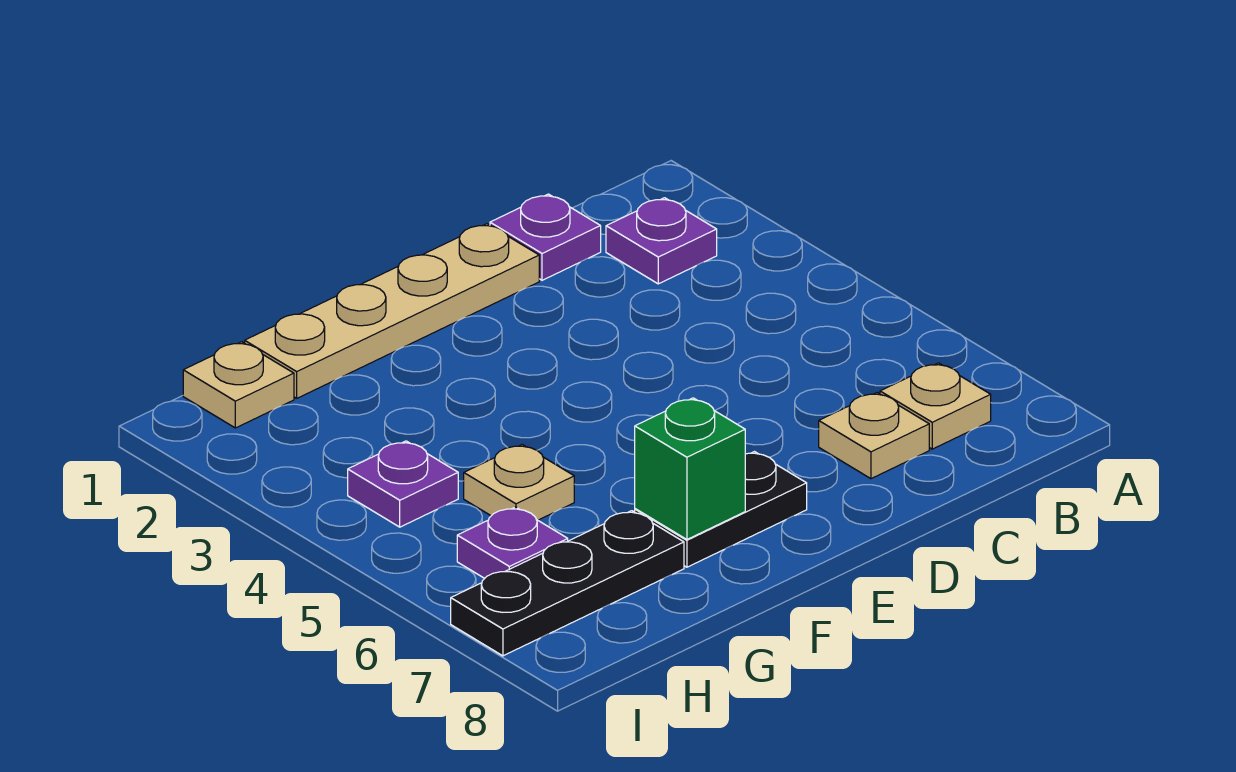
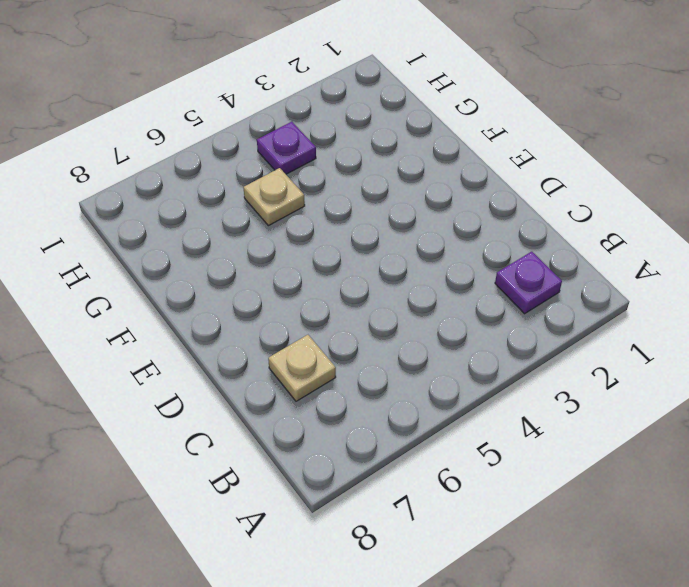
none -> tan 1x1 plate [880,363,991,449]
none -> purple 1x1 plate [490,194,601,280]
none -> tan 1x4 plate [245,224,539,398]

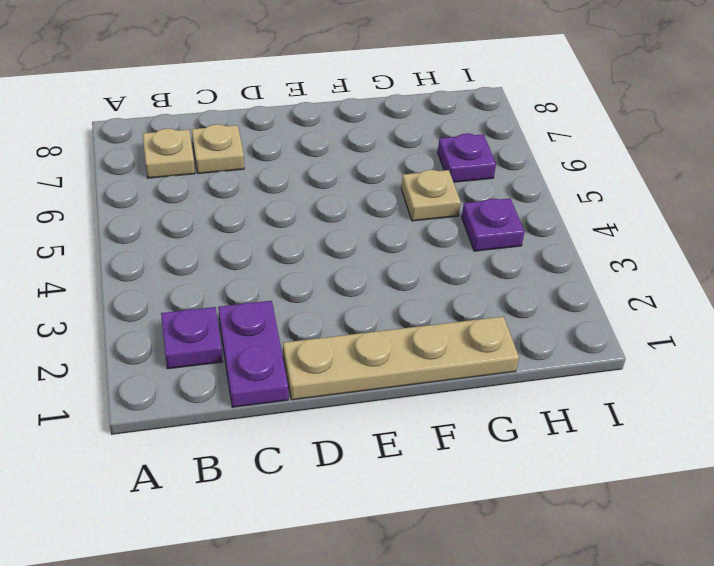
purple 1x2 plate [218,301,288,407] -> purple 1x1 plate [490,194,601,280]
none -> black 1x2 plate [635,452,807,567]
none -> black 1x3 plate [451,511,684,656]
none -> tan 1x1 plate [183,342,294,428]

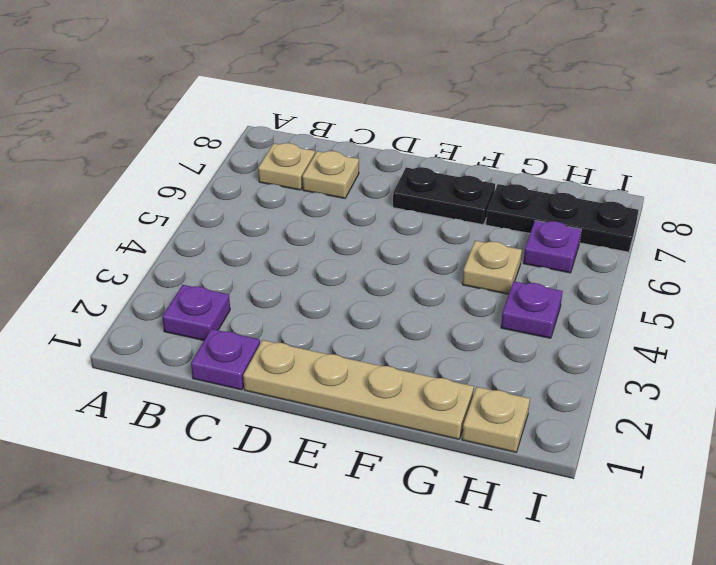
none -> green 1x1 brick [635,398,745,539]

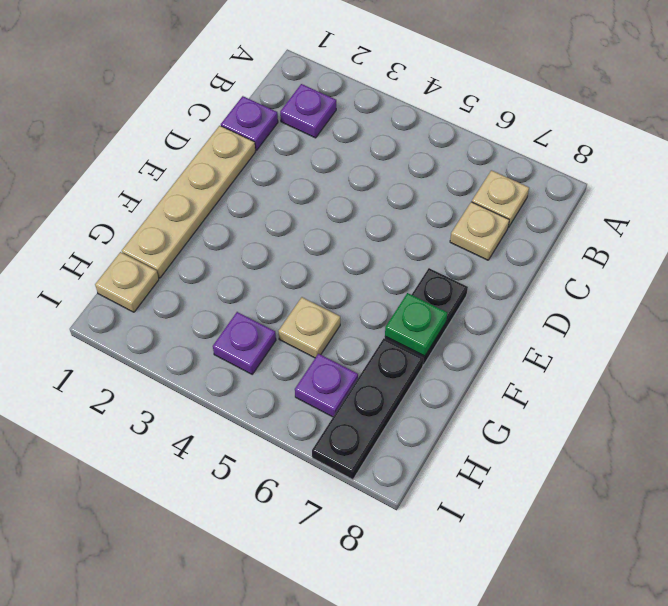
green 1x1 plate [385,293,447,356] -> green 1x1 brick [635,398,745,539]

